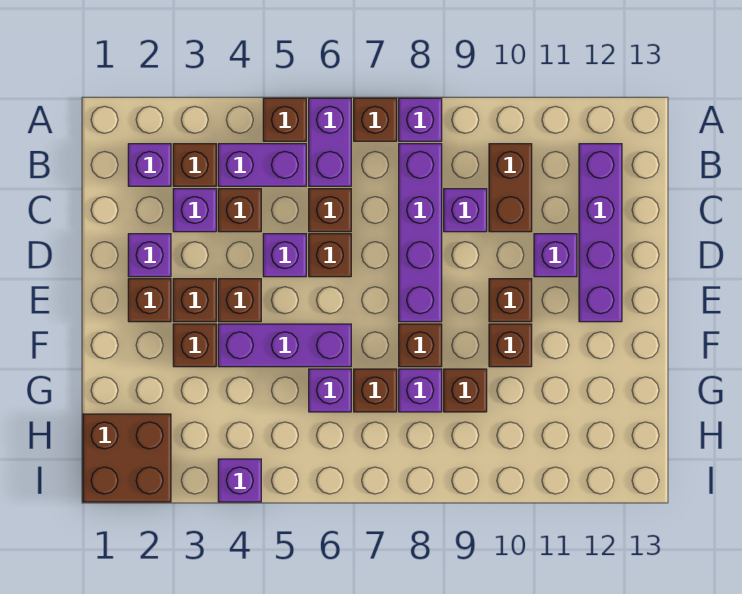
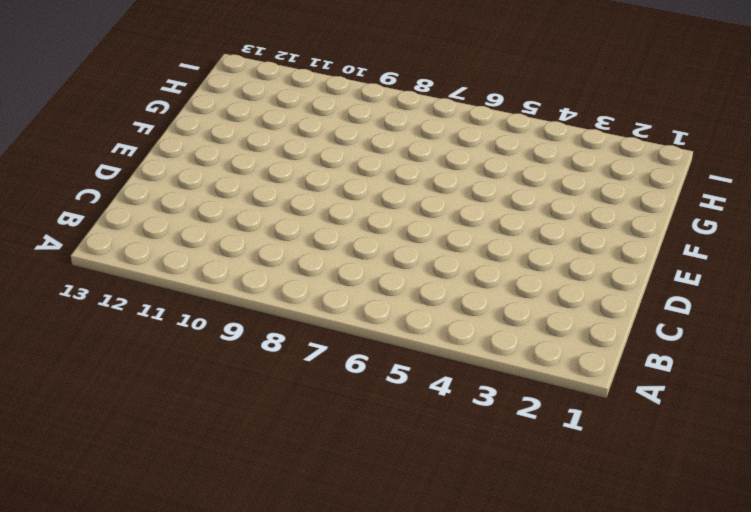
none -> brown 1x1 brick [263,98,306,141]
none -> purple 1x2 brick [309,98,351,186]
none -> brown 1x1 brick [354,98,397,141]
none -> purple 1x1 brick [399,98,442,141]

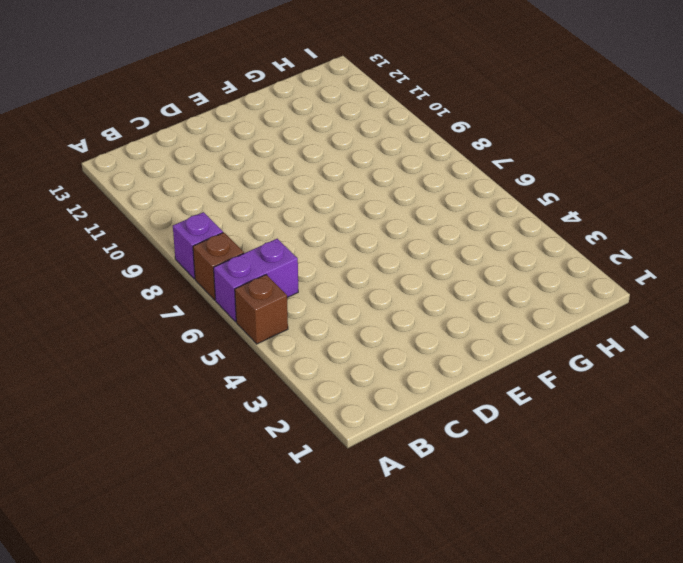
none -> purple 1x1 brick [128,144,171,186]
none -> brown 1x1 brick [173,144,216,186]
none -> purple 1x2 brick [218,144,306,186]
none -> purple 1x4 brick [399,144,442,322]

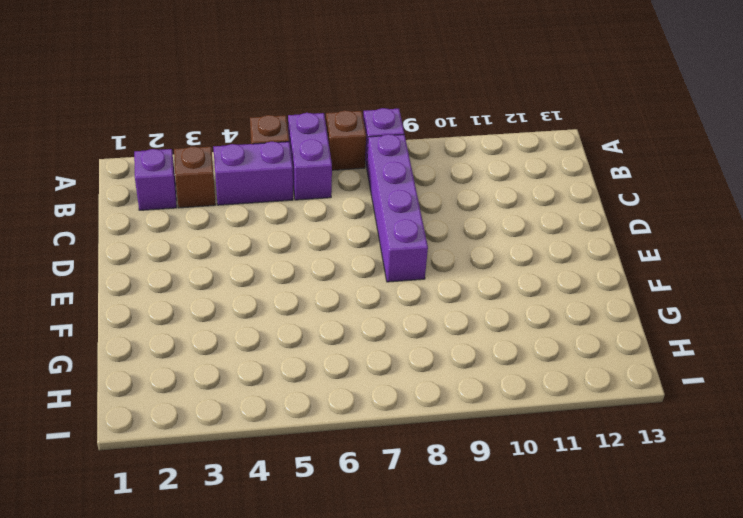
none -> brown 1x2 brick [489,144,532,232]
none -> purple 1x4 brick [579,144,622,322]
none -> purple 1x1 brick [173,189,216,232]
none -> brown 1x1 brick [218,189,261,232]

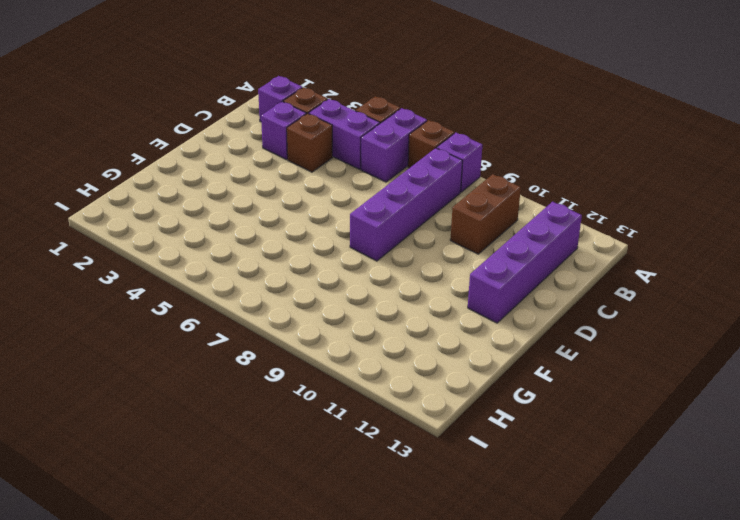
none -> brown 1x1 brick [309,189,351,232]
none -> purple 1x1 brick [444,189,487,232]
none -> purple 1x1 brick [128,234,171,277]
none -> purple 1x1 brick [263,234,306,277]

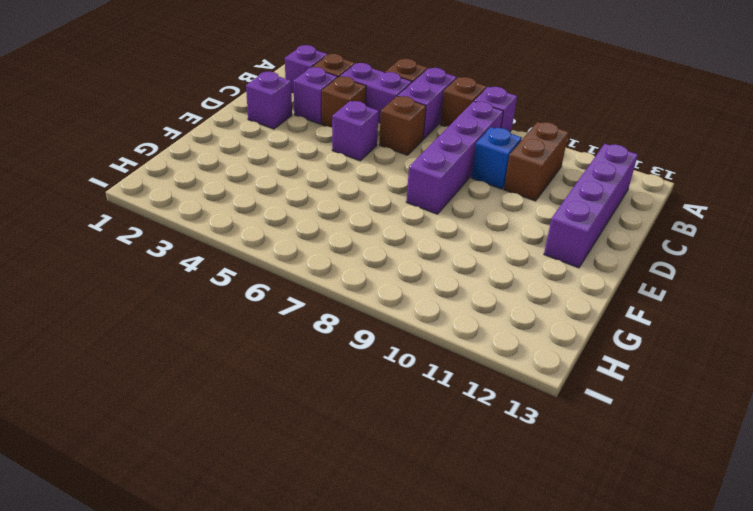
blue 1x1 brick [471,127,522,189] -> purple 1x1 brick [444,189,487,232]
none -> brown 1x1 brick [309,234,351,277]
none -> purple 1x1 brick [534,234,577,277]
none -> brown 1x1 brick [128,279,171,322]
none -> brown 1x1 brick [173,279,216,322]

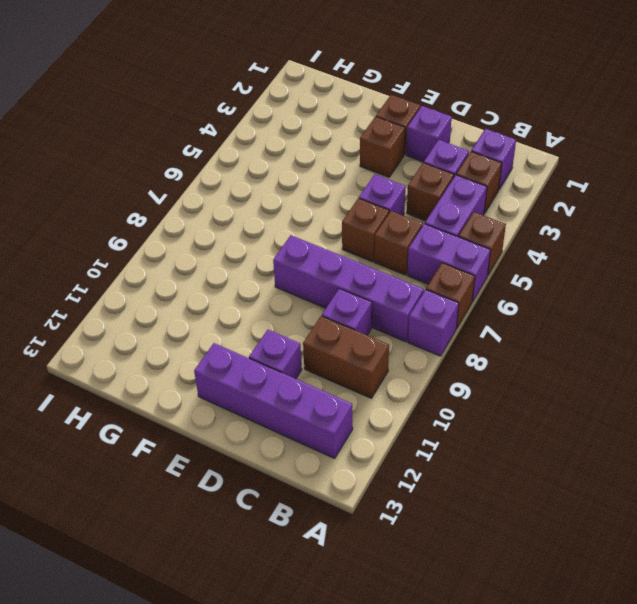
none -> brown 1x1 brick [218,279,261,322]
none -> brown 1x1 brick [489,279,532,322]
none -> brown 1x1 brick [173,324,216,367]
none -> purple 1x3 brick [218,324,351,367]

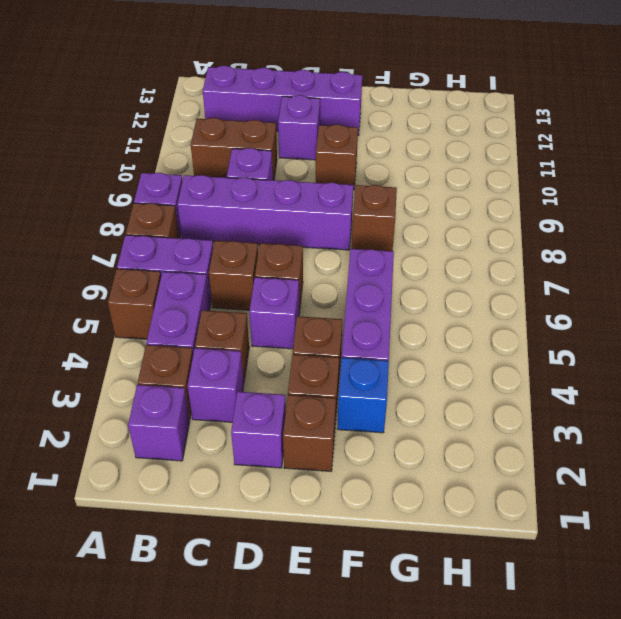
blue 1x1 brick [337,358,389,433] -> brown 1x1 brick [173,324,216,367]
none -> brown 1x1 brick [489,324,532,367]
none -> purple 1x1 brick [309,369,351,412]
none -> brown 1x1 brick [354,369,397,412]
none -> purple 1x1 brick [399,369,442,412]

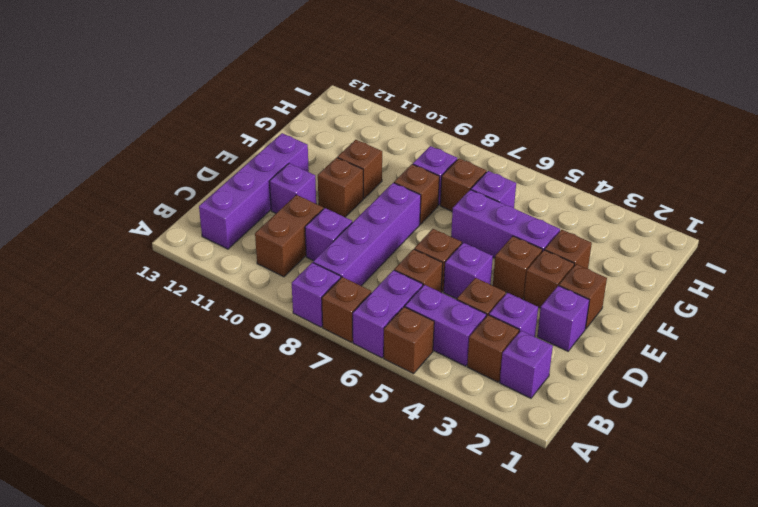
none -> brown 1x1 brick [444,369,487,412]
none -> brown 2x2 brick [83,414,171,502]
none -> purple 1x1 brick [218,459,261,502]

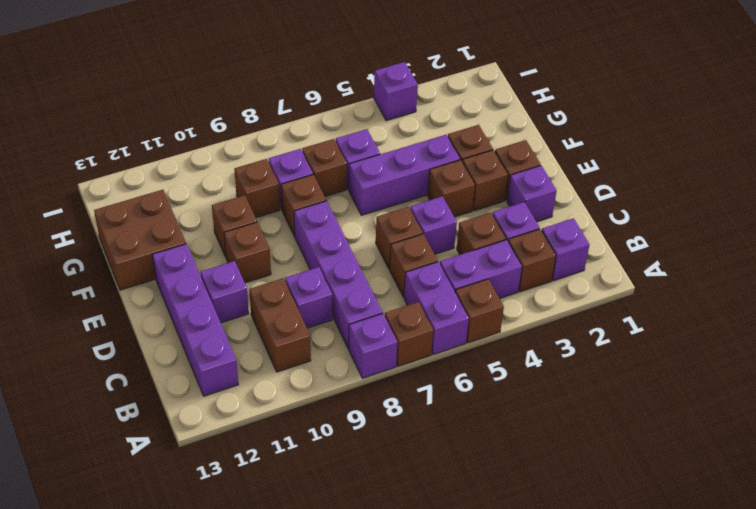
brown 2x2 brick [94,190,186,290] -> brown 2x2 brick moved to [83,414,171,502]

